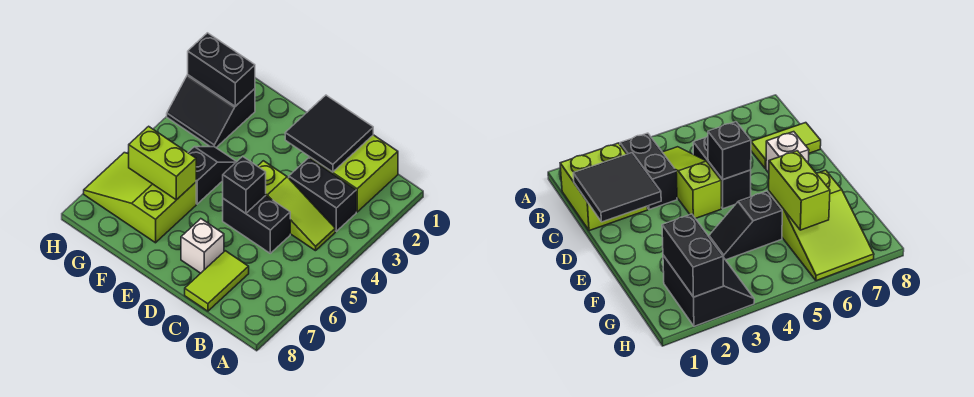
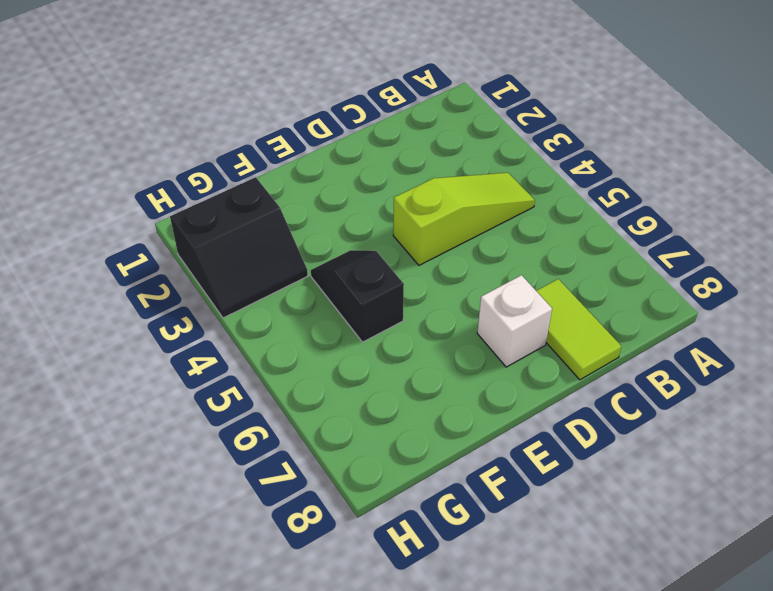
none -> lime 2x2 brick [310,135,398,212]
none -> black 1x2 brick [289,158,356,231]
none -> black 1x2 brick [223,196,290,253]

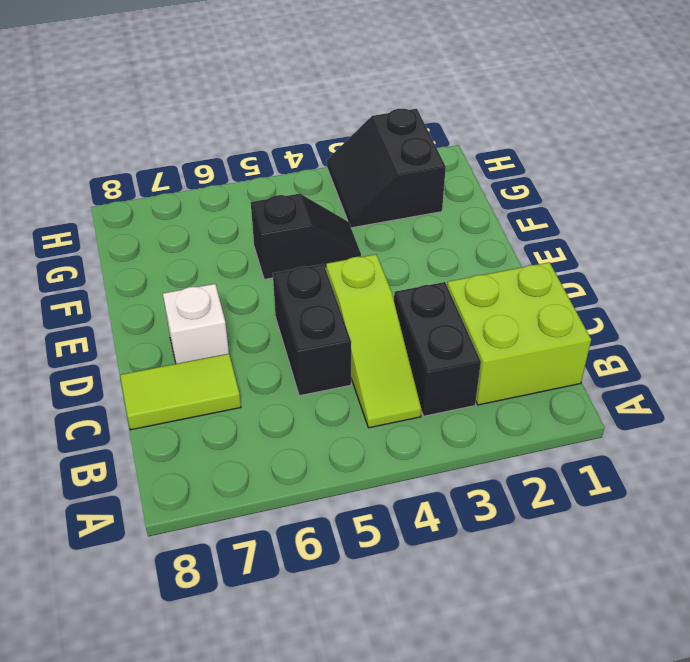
none -> lime 2x3 slope [84,153,196,243]
none -> black 2x2 tile [285,95,373,172]
none -> black 1x1 brick [223,156,266,213]

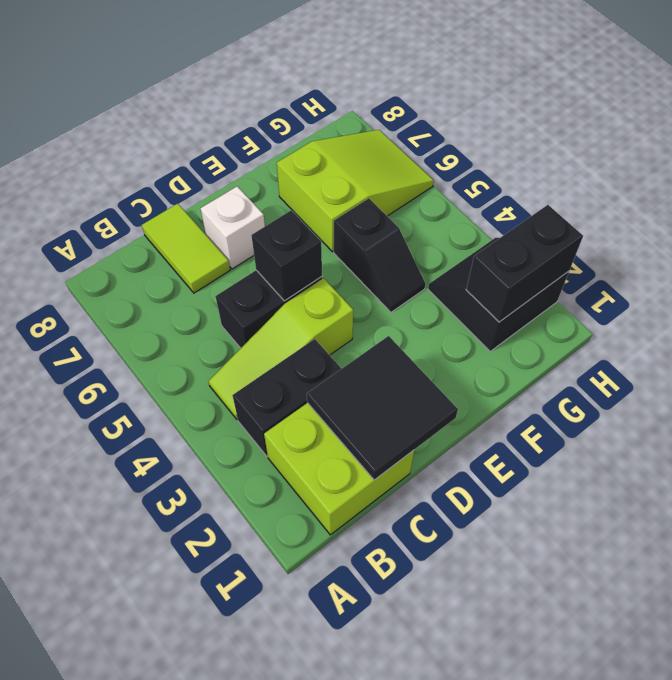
none -> lime 1x2 brick [129,126,196,200]

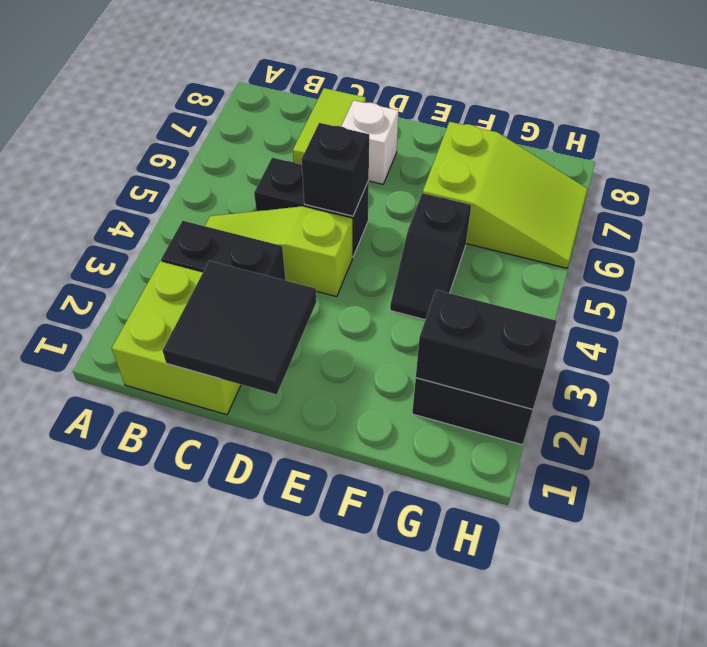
none -> lime 1x2 brick [129,126,196,200]

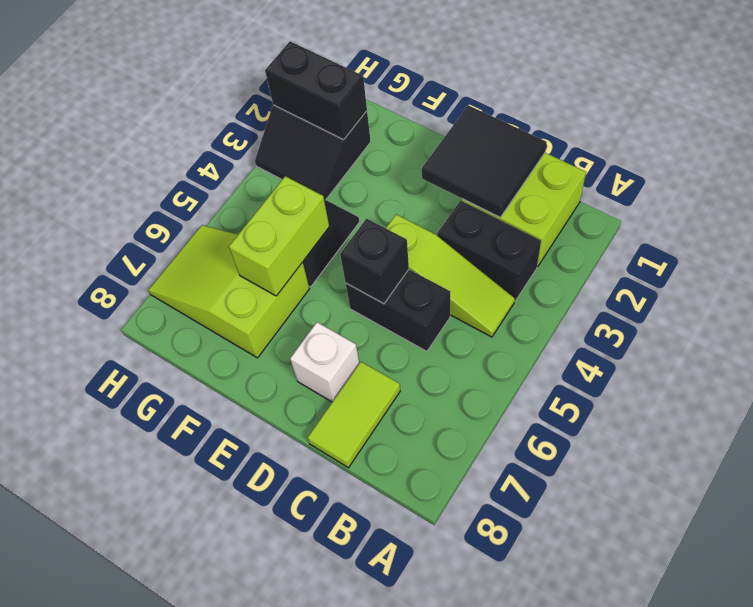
lime 1x2 brick [229,176,329,296] -> lime 1x2 brick turned to [129,126,196,200]

